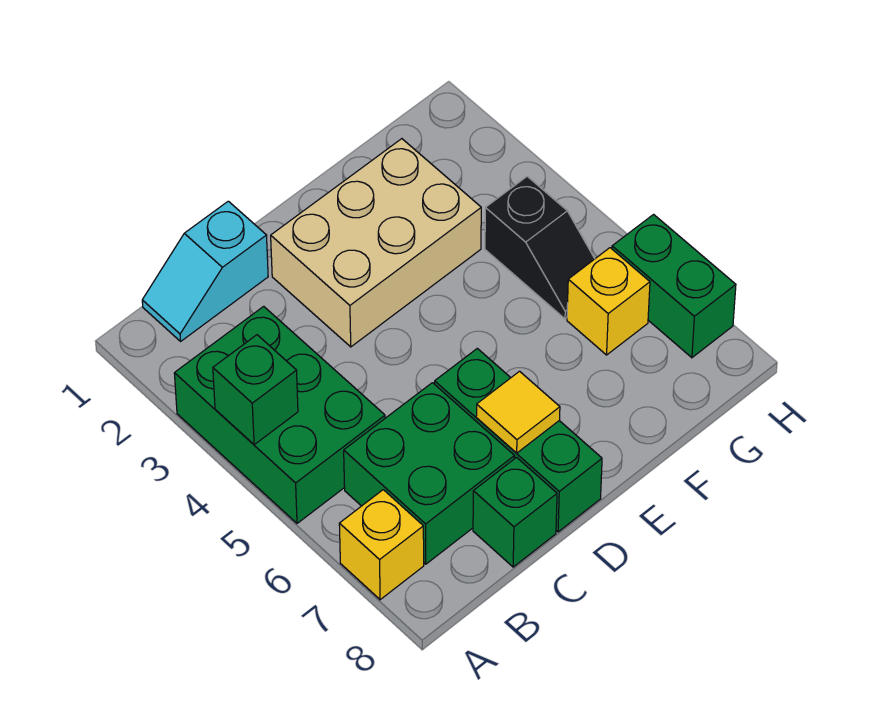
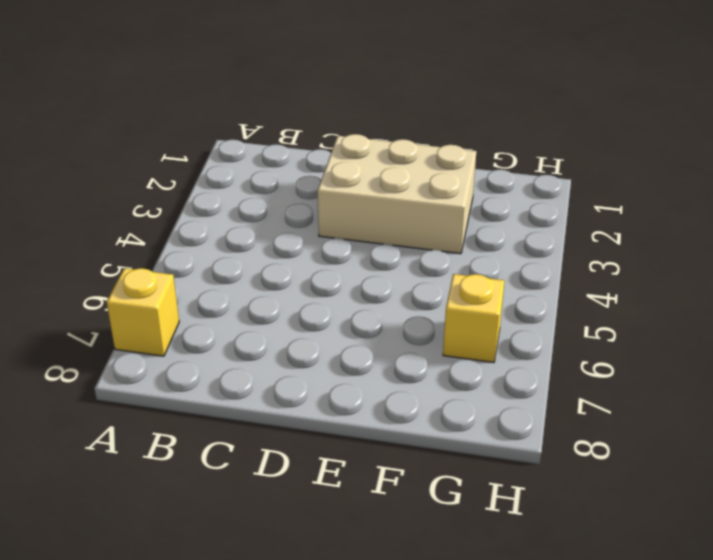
none -> green 2x3 brick [174,306,385,523]
none -> cyan 1x2 slope [142,201,268,341]
none -> green 2x2 brick [344,383,515,564]

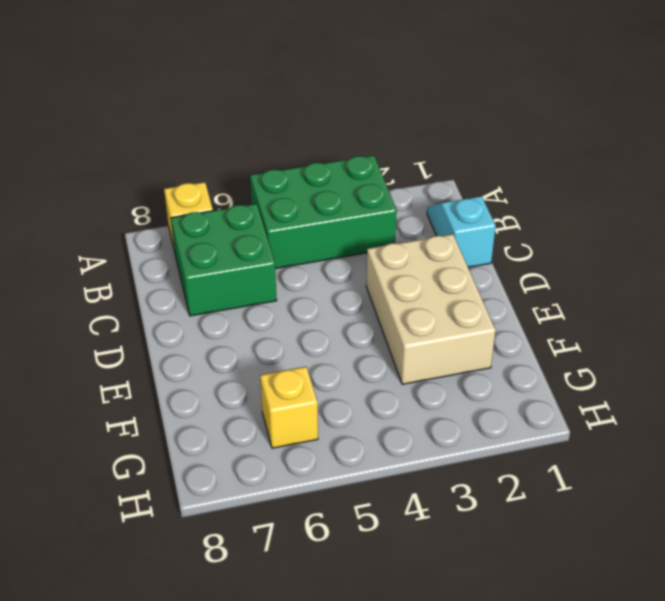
none -> green 1x1 brick [473,457,557,567]
none -> green 1x3 brick [435,348,602,532]
none -> black 1x2 slope [485,177,595,319]

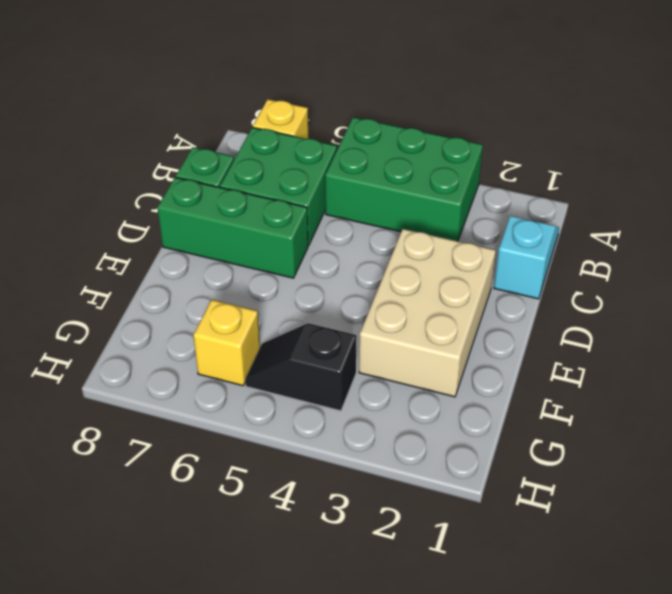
none -> green 1x2 brick [612,215,736,358]
none -> green 1x1 brick [213,335,298,445]
none -> yellow 1x1 tile [476,371,560,453]

